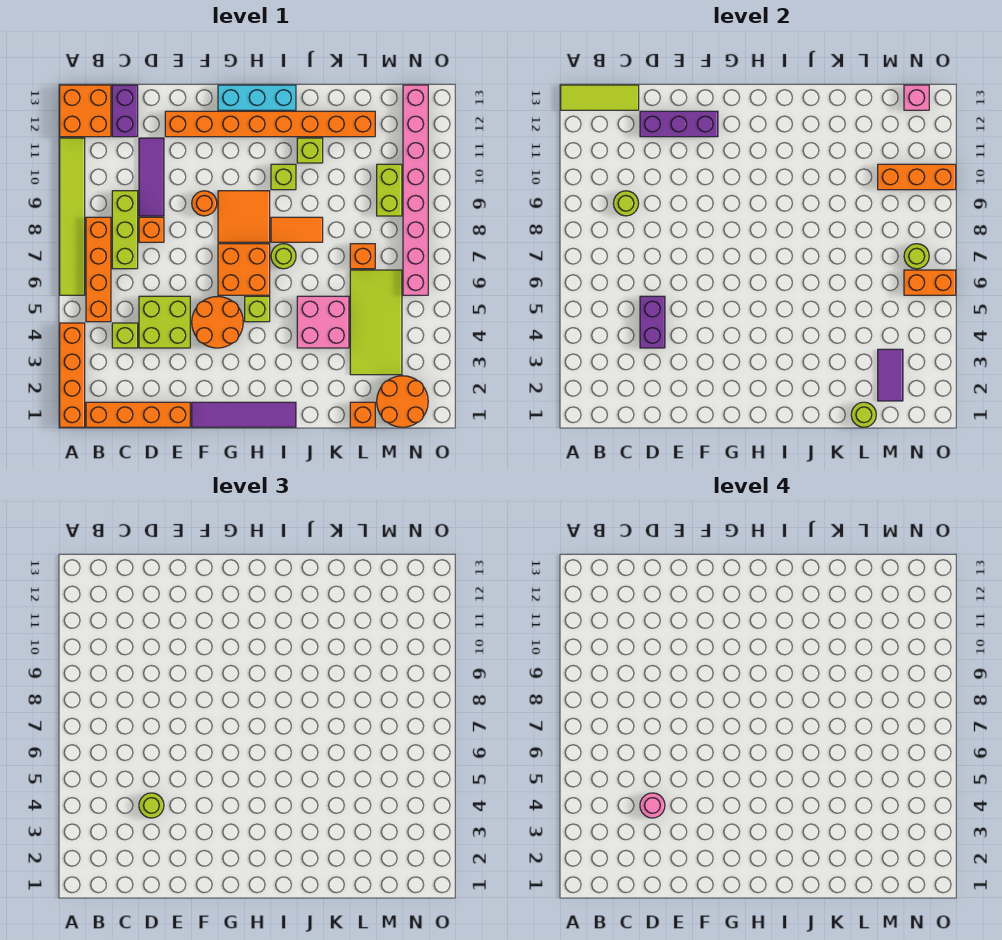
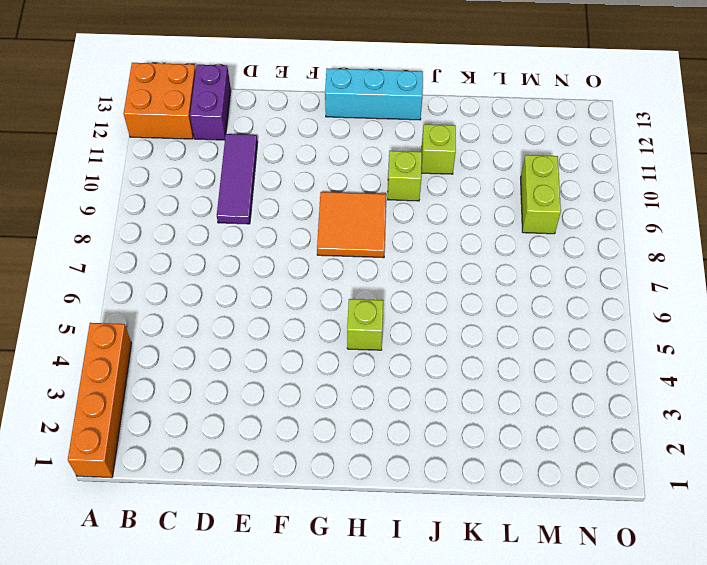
none -> lime 1x6 tile [60,138,85,295]
none -> orange 1x4 brick [86,402,190,427]
none -> orange 1x4 brick [86,217,111,322]
none -> lime 1x1 brick [112,323,138,348]

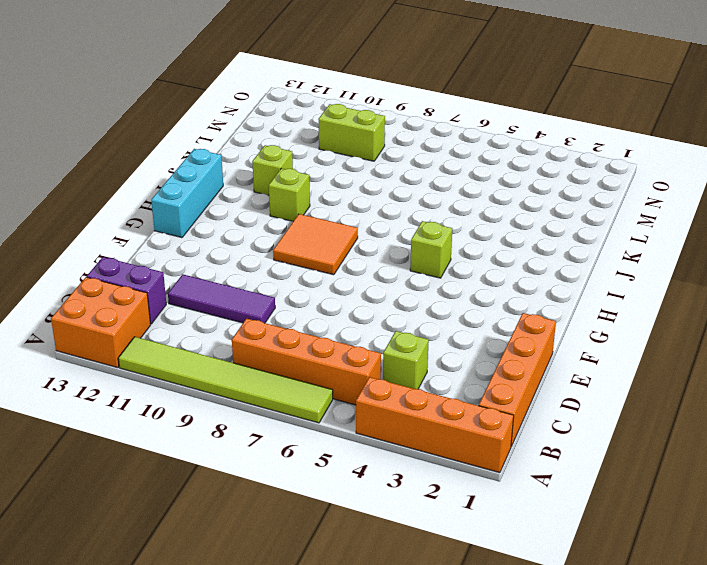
none -> lime 1x3 brick [112,191,138,269]
none -> lime 2x2 brick [139,296,190,348]
none -> orange 1x1 brick [139,217,164,242]
none -> orange 1x8 brick [165,111,375,137]

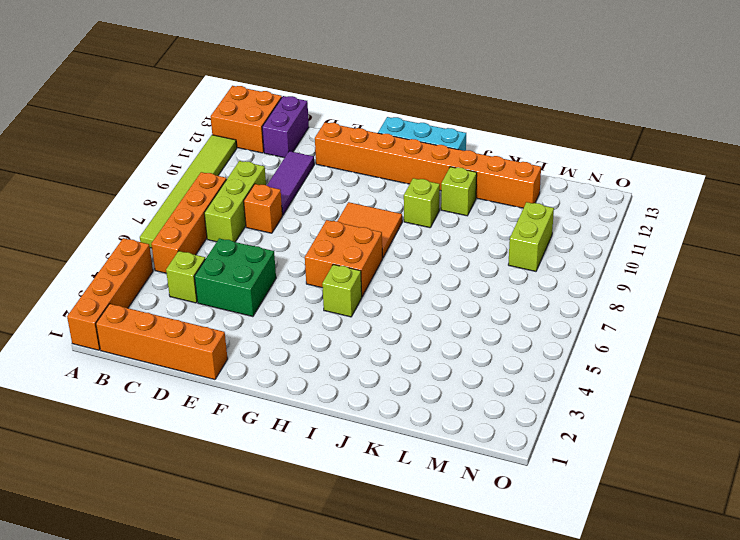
green 2x2 brick [194,238,276,317] -> lime 2x2 brick [139,296,190,348]
none -> purple 1x4 tile [192,402,296,427]
none -> orange 2x2 round brick [192,297,243,348]
none -> orange 1x1 round brick [192,191,217,216]
none -> lime 1x1 round brick [271,244,296,269]

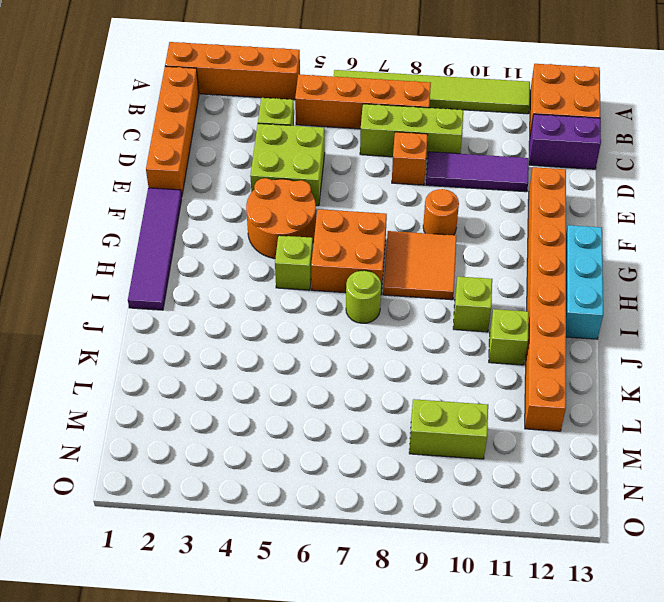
none -> orange 1x2 tile [271,217,323,242]
none -> pink 2x2 brick [297,296,349,348]
none -> orange 1x1 brick [350,402,375,427]
none -> lime 2x4 tile [350,270,402,375]

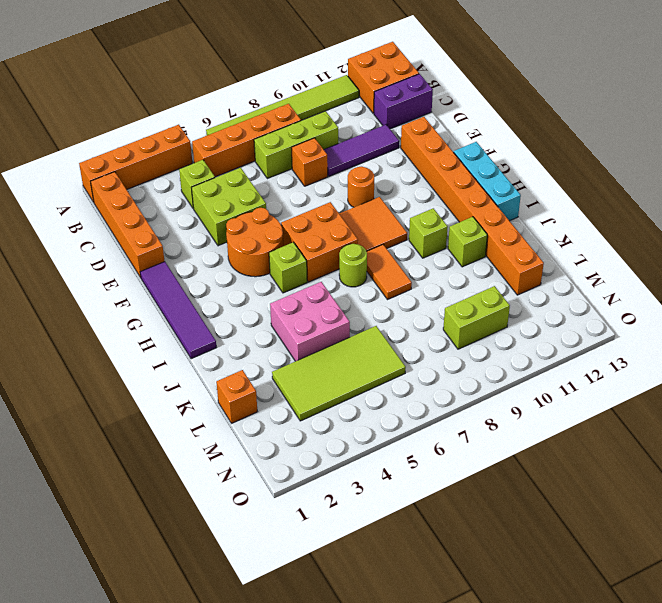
none -> orange 1x1 brick [350,244,375,269]
none -> orange 2x2 round brick [377,376,428,427]
none -> pink 1x8 brick [403,85,428,295]
none -> lime 1x3 tile [561,85,639,110]

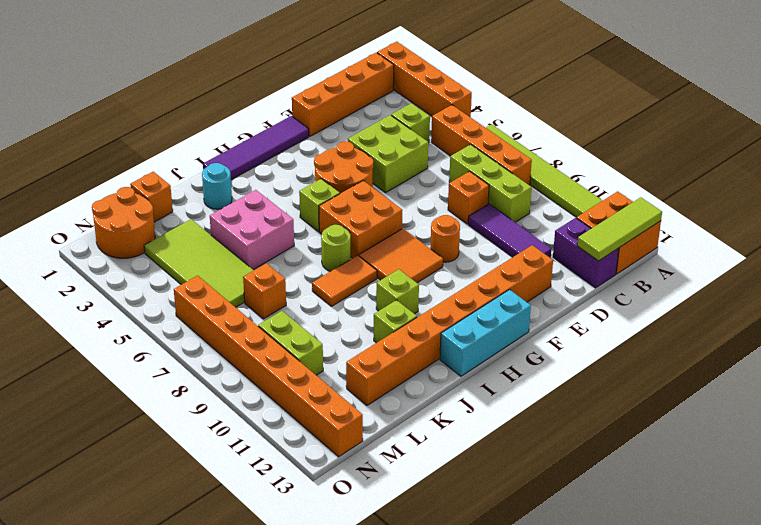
cyan 1x1 round brick [202,163,232,209] -> none
orange 1x8 brick [174,276,363,457] -> pink 1x8 brick [403,85,428,295]
none -> lime 1x1 round brick [613,191,639,216]
none -> purple 1x2 brick [640,296,665,348]
none -> purple 1x3 brick [640,111,718,137]
none -> lime 1x1 round brick [851,402,876,427]

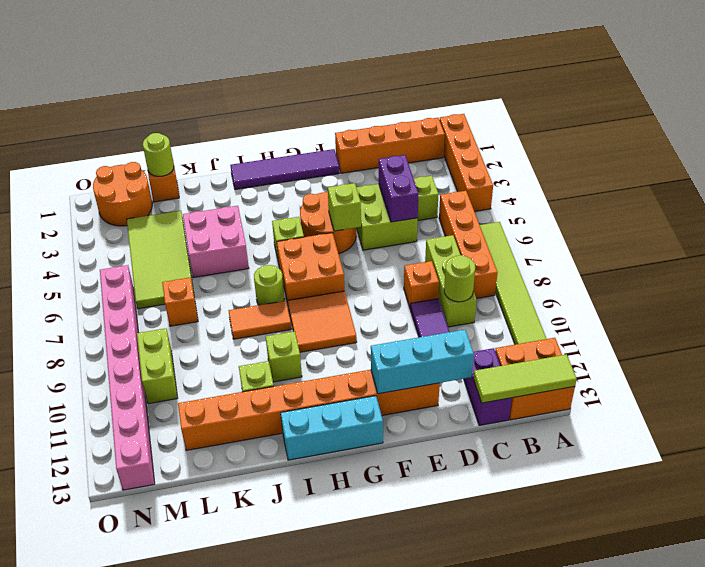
cyan 1x3 brick [371,330,474,394] -> purple 1x3 brick [640,111,718,137]
lime 1x1 brick [328,183,361,231] -> none
none -> orange 1x1 round brick [192,191,217,216]
none -> purple 1x2 tile [878,349,903,401]
none -> orange 1x3 brick [878,164,956,190]
none -> orange 1x2 brick [904,270,956,295]

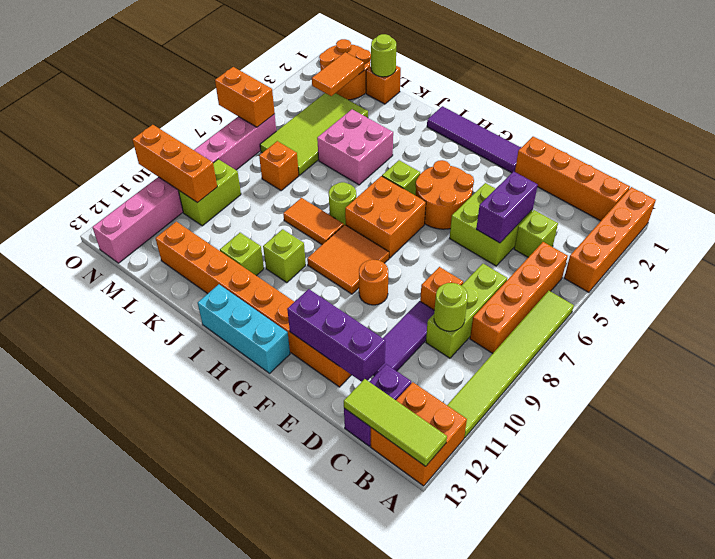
orange 1x2 tile [312,52,364,96] -> purple 1x2 tile [878,349,903,401]
none -> lime 1x1 round brick [904,244,929,269]
none -> pink 1x1 brick [904,85,929,110]
none -> lime 1x1 round brick [139,793,164,818]
none -> pink 1x1 round brick [640,793,665,818]

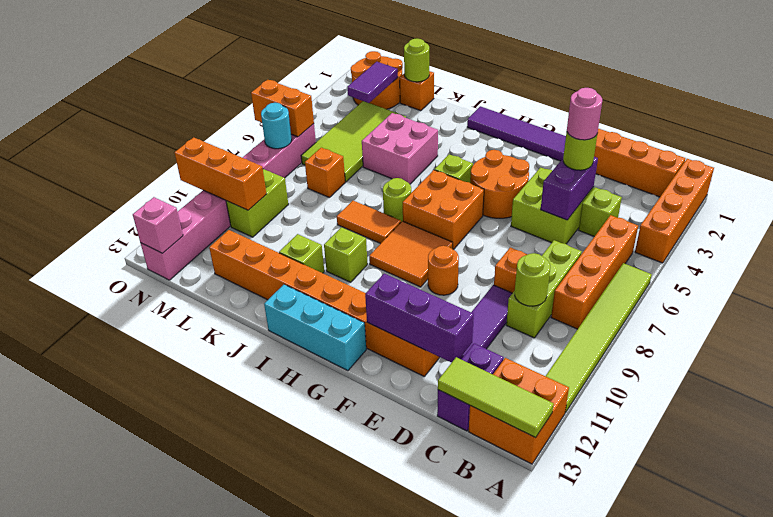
cyan 1x1 round brick [261,103,292,149] -> lime 1x1 round brick [904,244,929,269]

